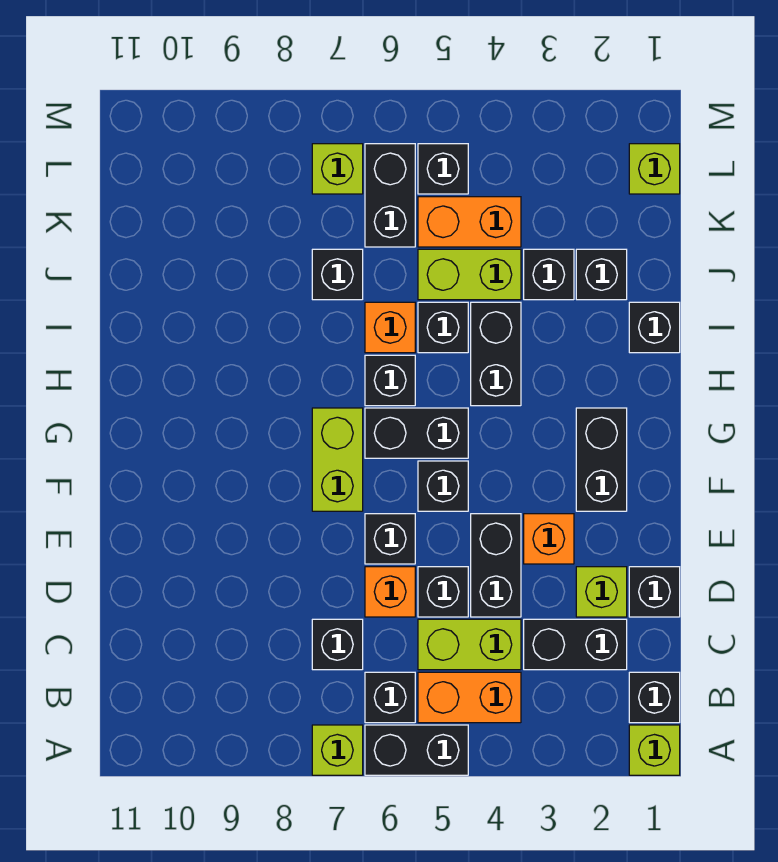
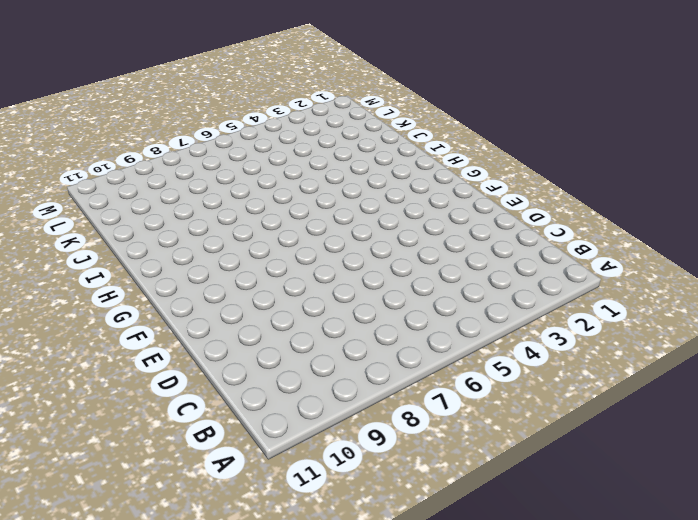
none -> lime 1x1 brick [629,725,680,775]
none -> black 1x2 brick [365,725,468,775]
none -> lime 1x1 brick [312,725,363,775]
none -> black 1x1 brick [629,672,680,723]

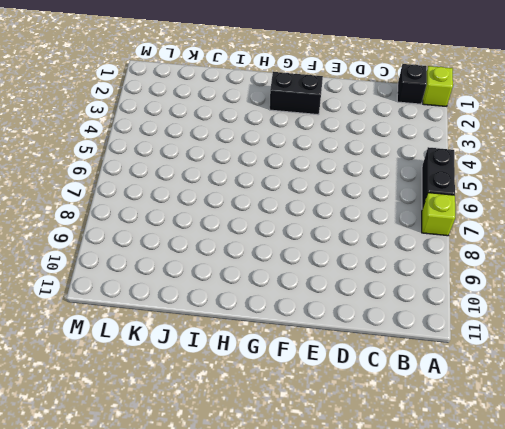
none -> orange 1x2 brick [418,672,521,723]
none -> black 1x1 brick [365,672,415,723]
none -> black 1x2 brick [524,619,627,670]
none -> lime 1x2 brick [418,619,521,670]

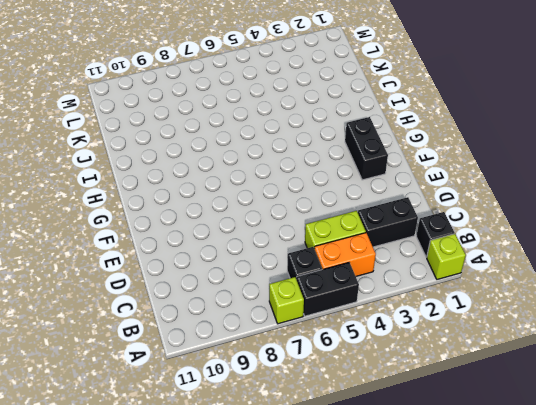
none -> black 1x1 brick [312,619,363,670]
none -> black 1x1 brick [629,567,680,617]
none -> lime 1x1 brick [576,567,627,617]
none -> black 1x2 brick [471,514,521,617]

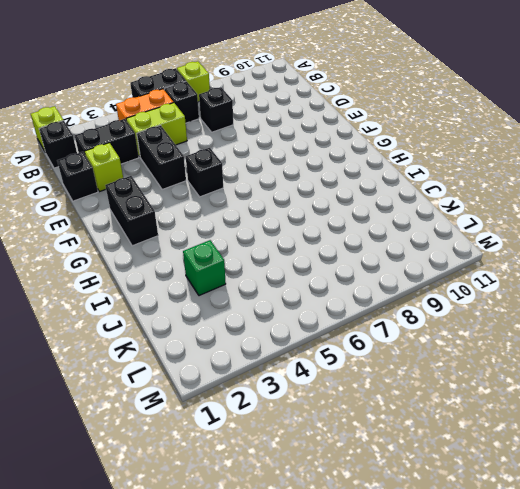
green 1x1 brick [183,240,226,296] -> black 1x1 brick [524,249,574,300]
none -> black 1x1 brick [418,567,468,617]
none -> orange 1x1 brick [365,567,415,617]
none -> orange 1x1 brick [524,514,574,564]
none -> black 1x1 brick [365,514,415,564]

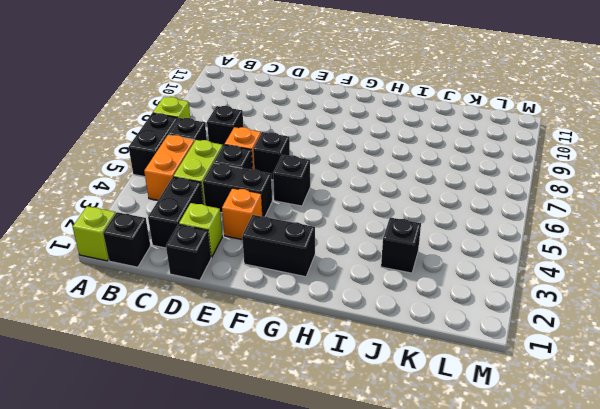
none -> lime 1x2 brick [312,408,363,511]
none -> black 1x2 brick [365,408,468,458]
none -> black 1x2 brick [471,302,521,406]
none -> black 1x1 brick [365,355,415,406]

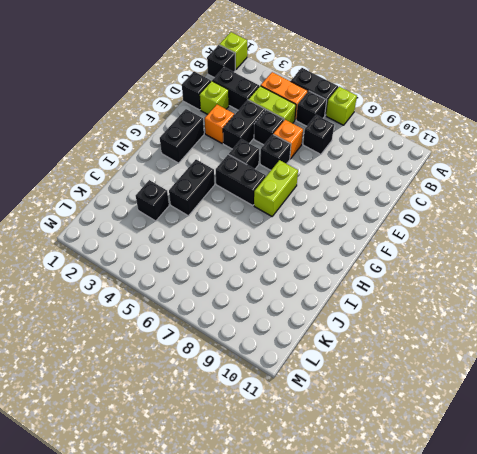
none -> black 1x1 brick [365,355,415,406]
none -> black 1x1 brick [629,302,680,353]
none -> black 1x1 brick [418,302,468,353]
none -> orange 1x1 brick [365,302,415,353]

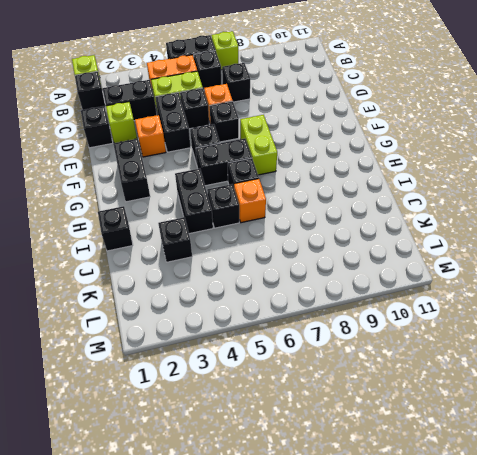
none -> black 1x1 brick [576,249,627,300]
none -> lime 1x2 brick [418,249,521,300]
none -> black 1x1 brick [312,249,363,300]
none -> orange 1x2 brick [418,197,521,247]

